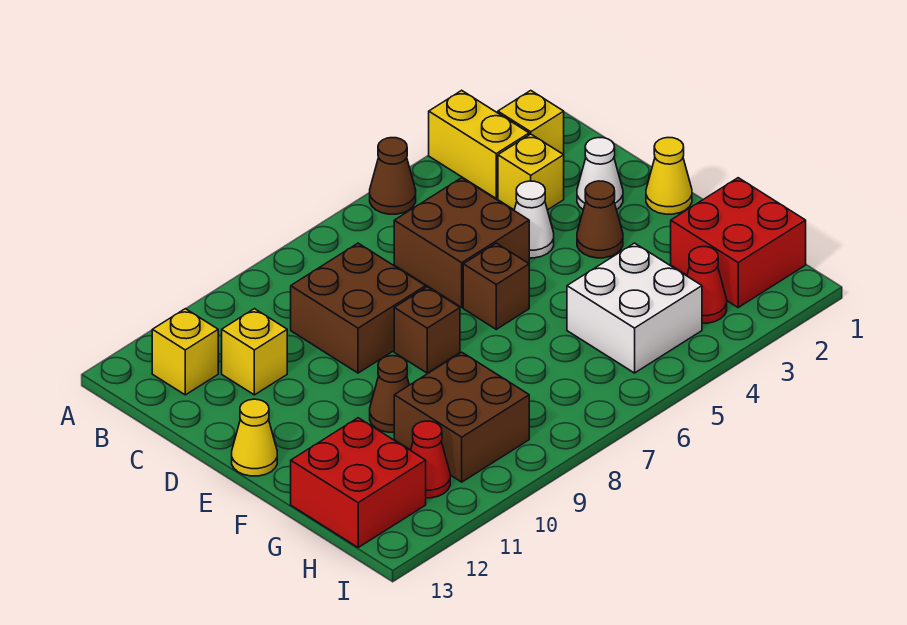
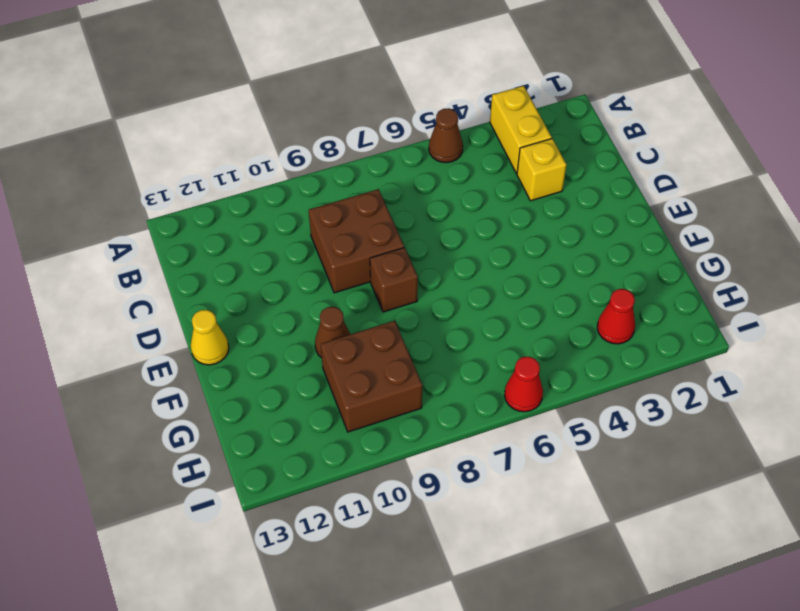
red 1x1 cone [504,357,543,412] -> red 1x1 cone moved to [411,421,450,498]
none -> yellow 1x1 brick [498,91,564,155]
none -> yellow 1x1 brick [152,309,218,395]
none -> brown 2x2 brick [394,178,529,307]

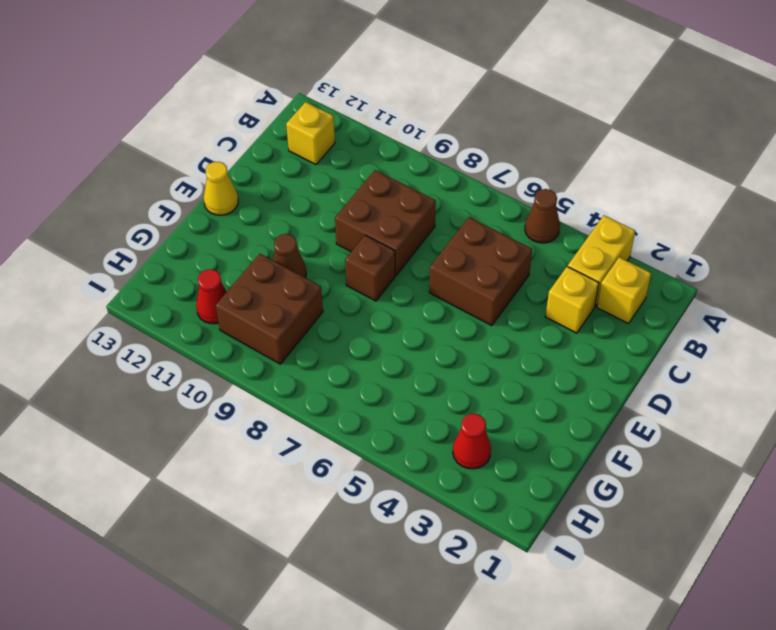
none -> yellow 1x1 brick [222,309,287,395]
none -> white 1x1 cone [577,138,623,210]
none -> white 1x1 cone [514,181,554,258]

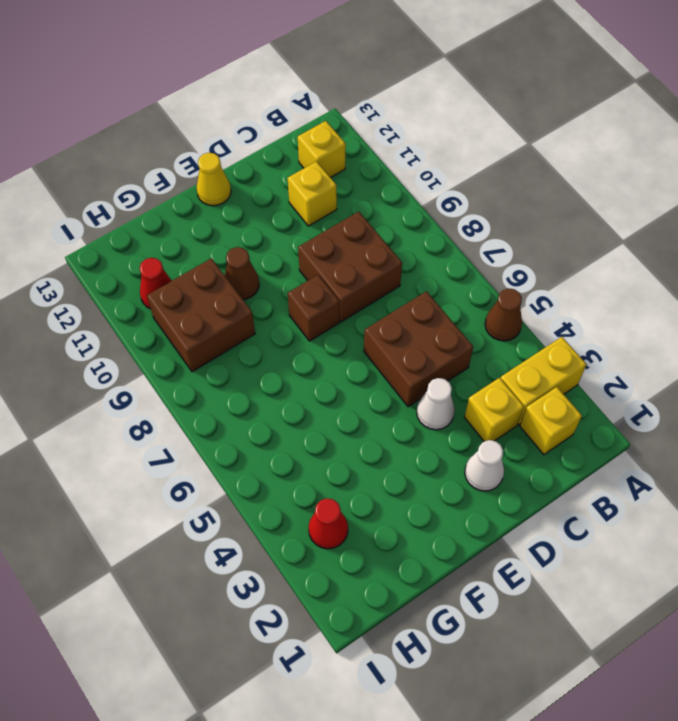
none -> yellow 1x1 cone [646,138,692,214]
none -> brown 1x1 cone [577,181,623,258]
none -> brown 1x1 brick [463,243,529,329]

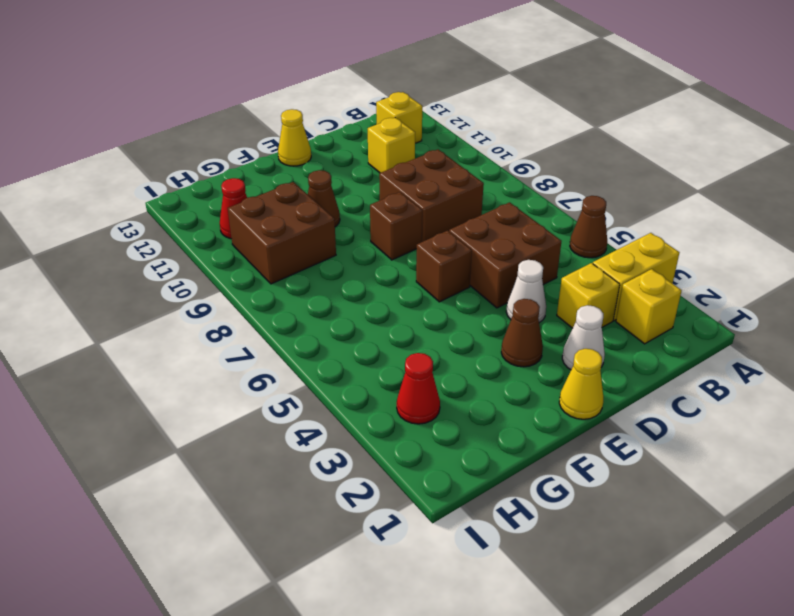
none -> red 2x2 brick [671,178,806,307]
none -> white 2x2 brick [567,243,702,373]
none -> red 2x2 brick [291,418,426,547]

